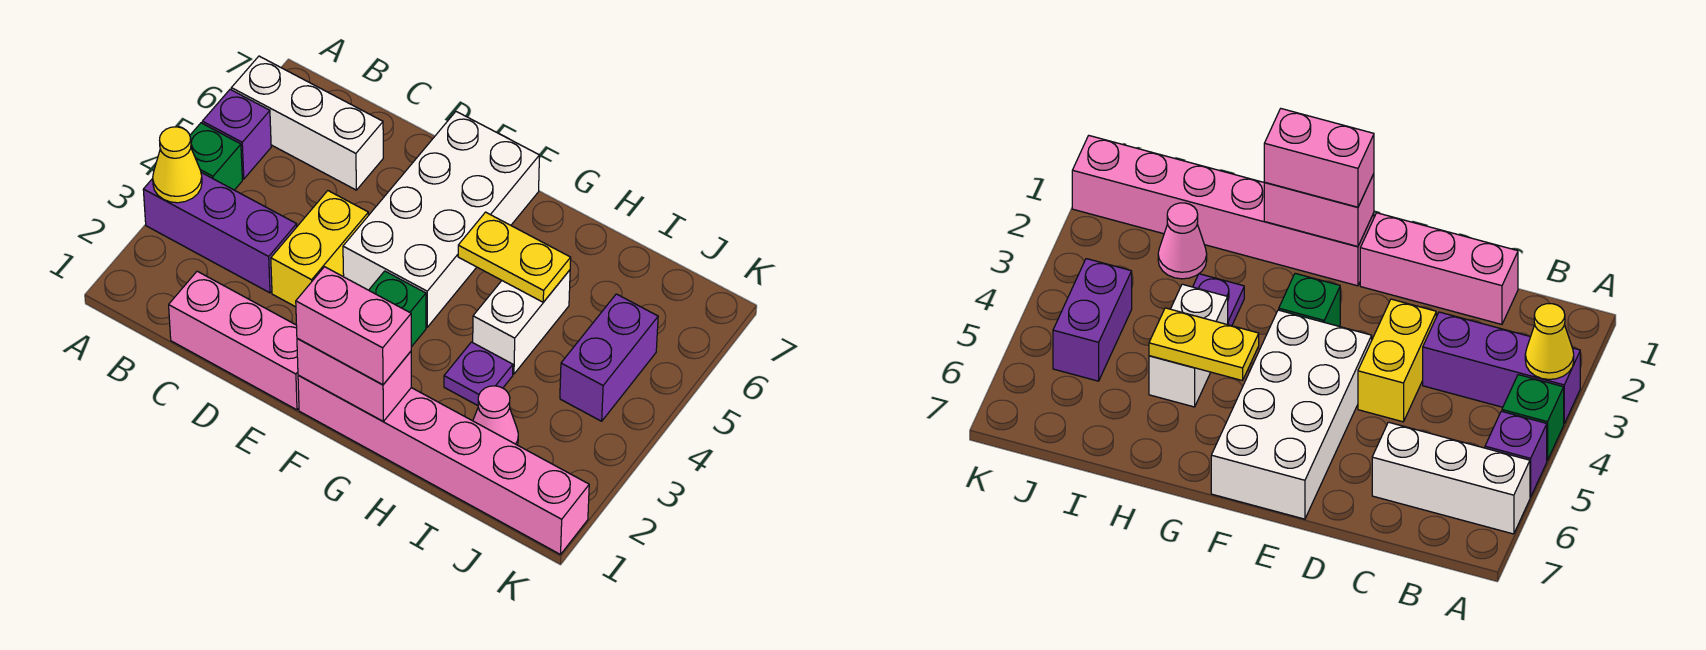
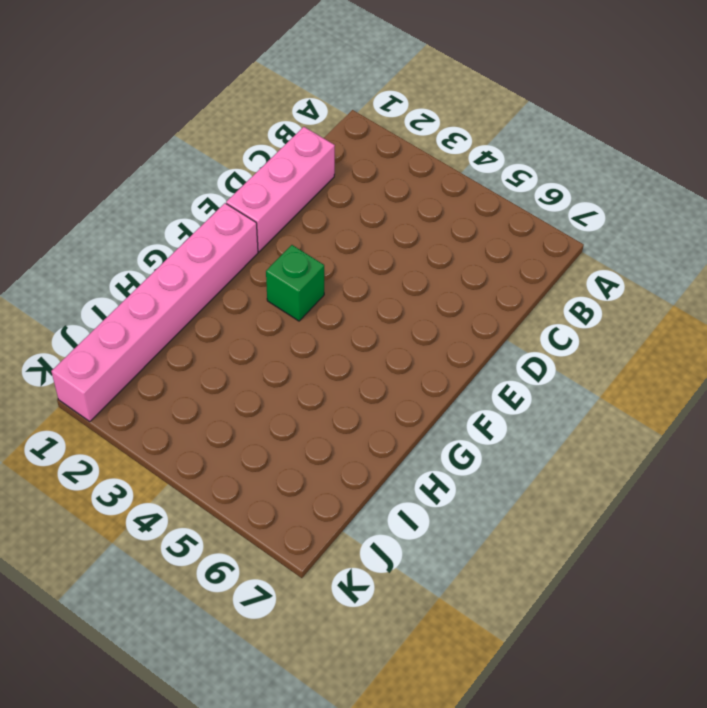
none -> purple 1x3 brick [143,173,297,293]
none -> green 1x1 brick [190,123,242,190]
none -> purple 1x1 brick [202,89,271,179]

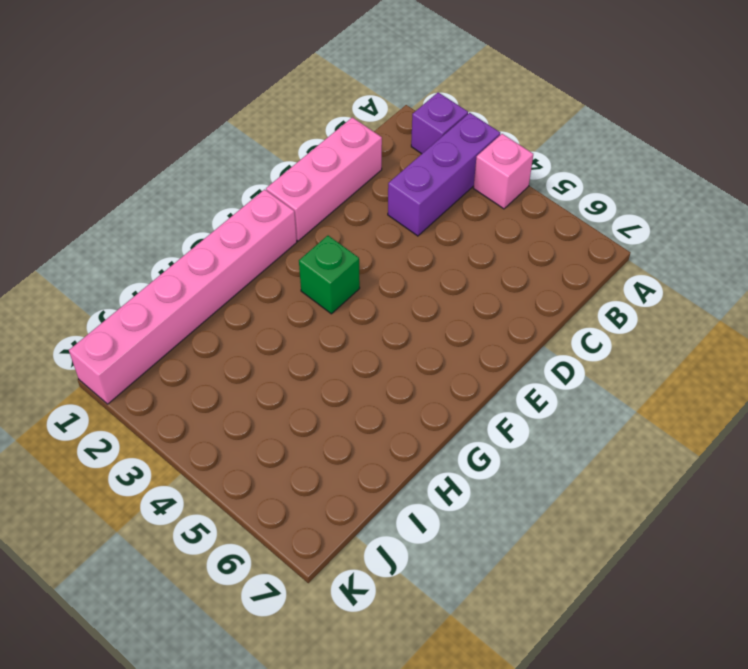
purple 1x1 brick [411,92,468,154] -> purple 1x1 brick moved to [202,89,271,179]
pink 1x1 brick [474,134,533,209] -> green 1x1 brick [190,123,242,190]
none -> white 1x3 brick [231,56,383,190]
none -> yellow 1x2 brick [271,191,369,307]
none -> white 2x4 brick [343,112,539,327]

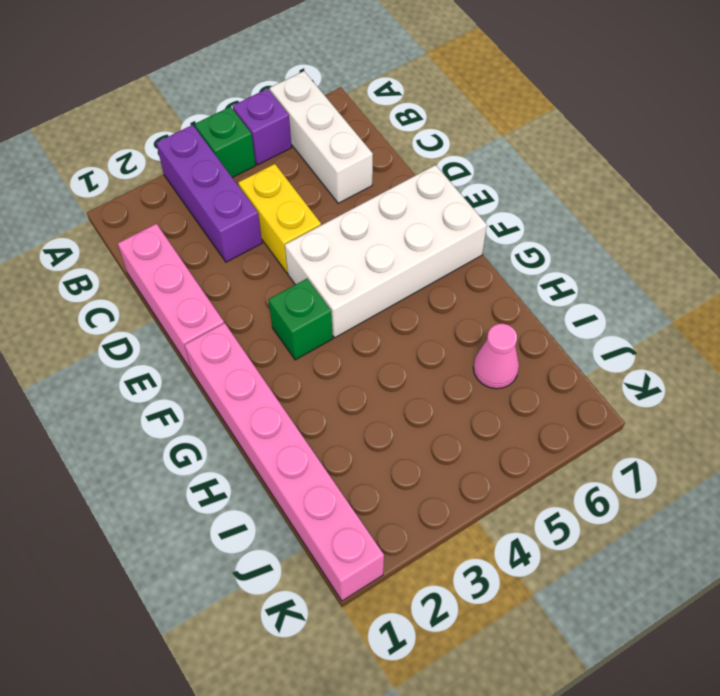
yellow 1x2 brick [238,164,321,273] -> yellow 1x2 brick turned to [271,191,369,307]
pink 1x1 cone [473,324,519,389] -> pink 1x1 cone moved to [473,386,518,445]
none -> purple 1x1 plate [444,342,513,405]
none -> white 1x2 brick [473,270,570,374]
none -> purple 1x2 brick [560,294,658,421]

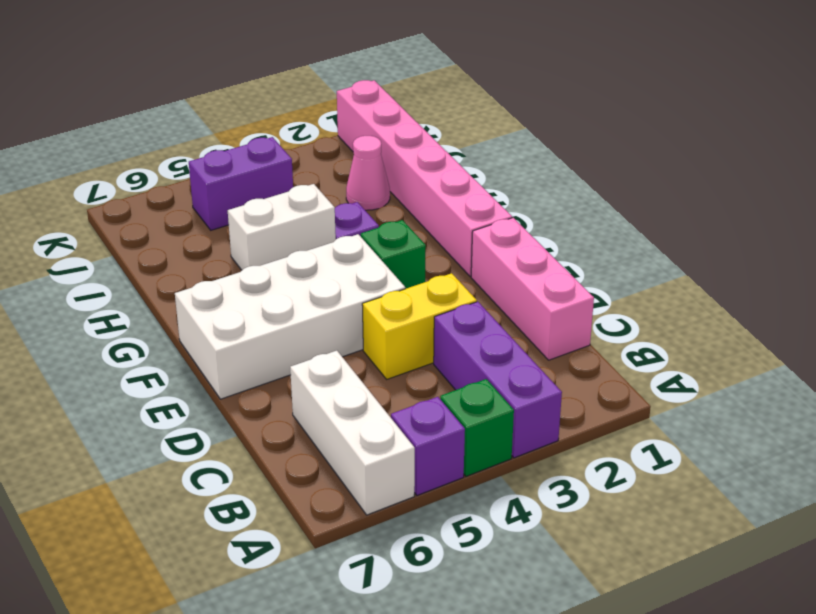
none -> yellow 1x1 cone [153,127,202,203]
none -> pink 1x2 brick [297,339,411,421]
none -> yellow 1x2 plate [458,212,571,302]

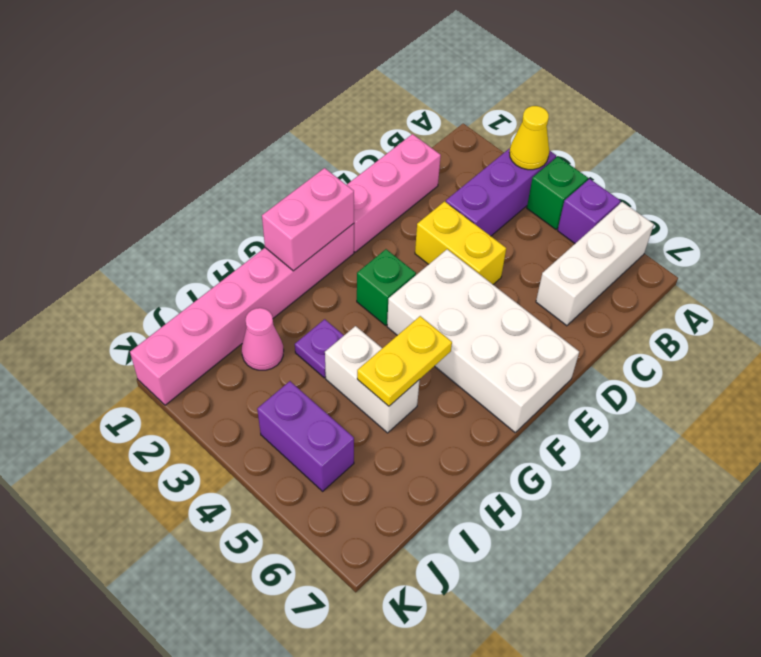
none -> pink 1x2 brick [296,267,411,385]

